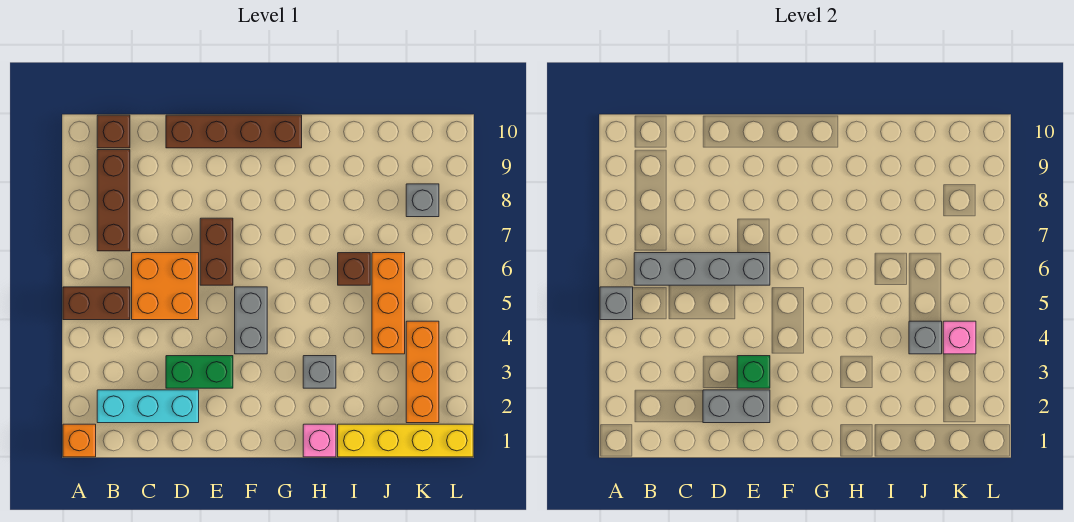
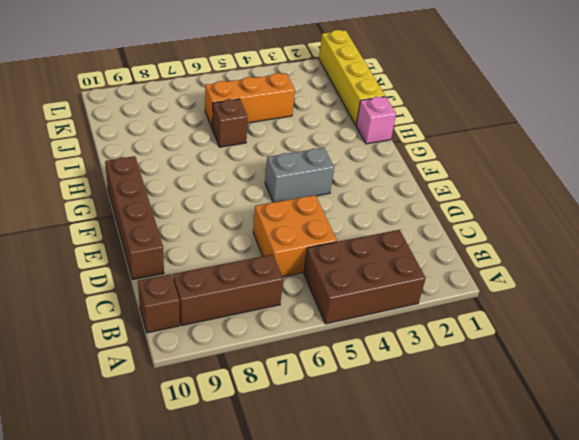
brown 2x3 brick [304,230,426,324] -> brown 1x2 brick [63,287,130,320]
none -> orange 1x1 brick [63,424,96,457]
none -> cyan 1x3 brick [97,390,199,423]
none -> green 1x2 brick [166,356,233,388]

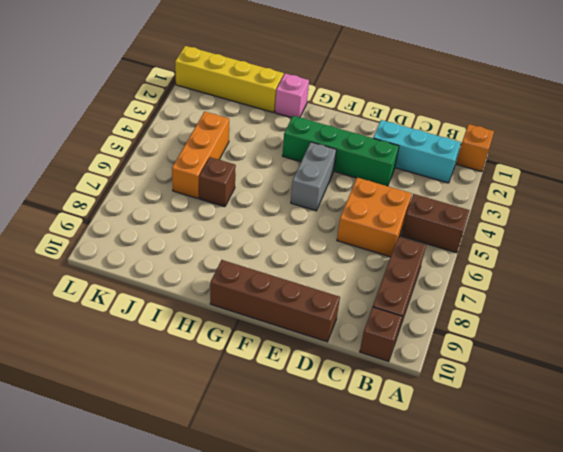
green 1x4 brick [282,116,399,186] -> green 1x2 brick [166,356,233,388]
none -> brown 1x2 brick [200,218,233,285]
none -> grey 1x1 brick [303,356,336,388]
none -> orange 1x3 brick [406,321,439,423]

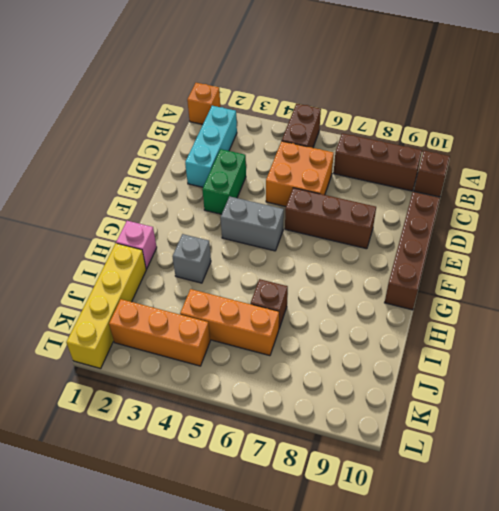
brown 1x3 brick [285,188,376,249] -> brown 1x2 brick [200,218,233,285]
none -> grey 1x1 brick [406,184,439,217]
none -> grey 1x1 brick [600,287,633,320]
none -> grey 1x4 brick [634,253,770,285]

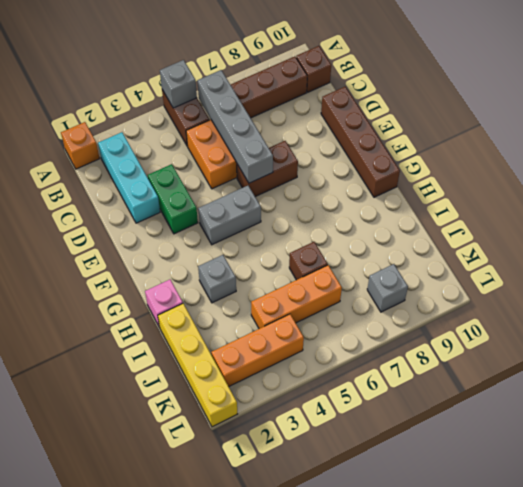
none -> grey 1x2 brick [703,390,770,423]
none -> green 1x1 brick [737,356,770,388]
none -> grey 1x1 brick [909,321,942,354]

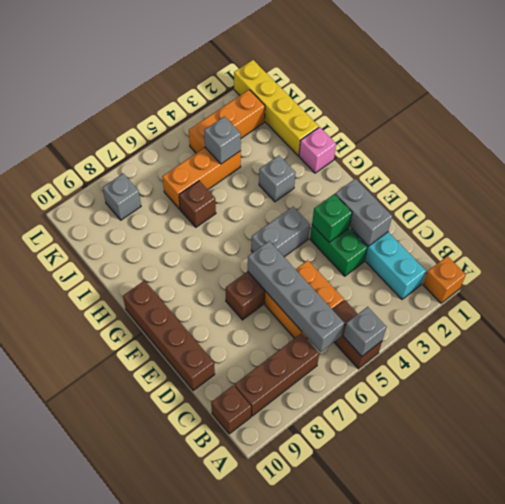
none -> pink 1x1 brick [943,321,976,354]

